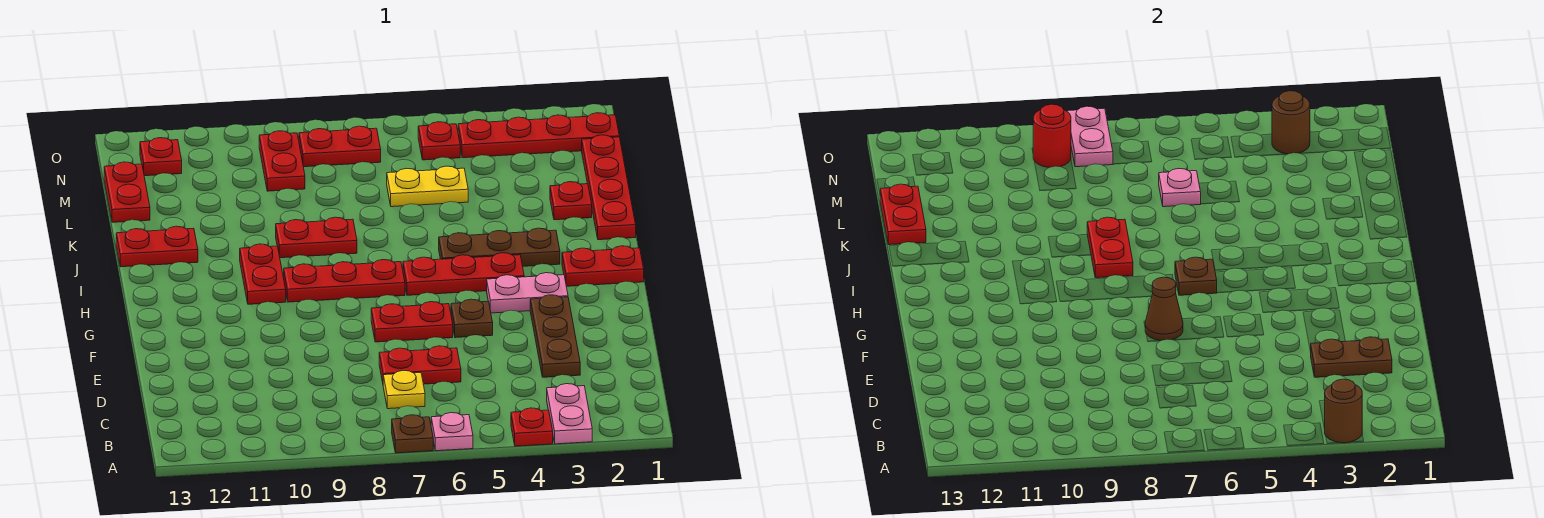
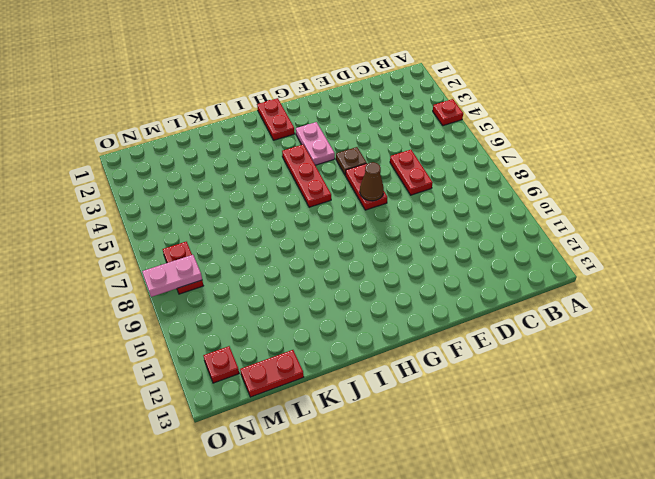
none -> pink 1x2 plate [547,384,592,444]
none -> pink 1x1 plate [431,413,473,451]
none -> brown 1x1 plate [392,415,433,453]
none -> yellow 1x1 plate [383,370,425,409]

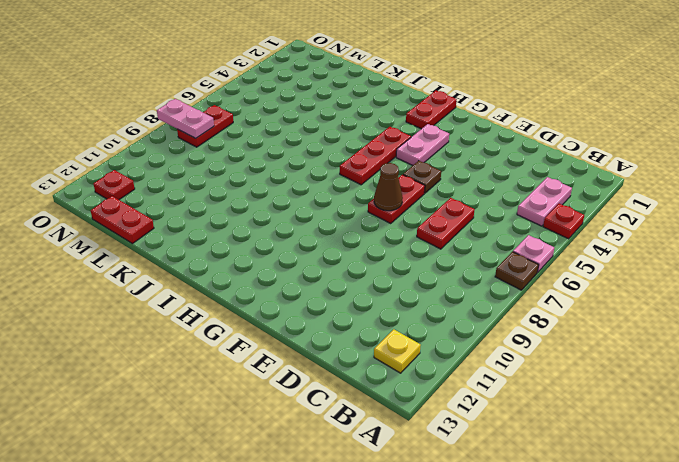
pink 1x2 plate [517,177,572,226] -> pink 1x2 plate turned to [547,384,592,444]
yellow 1x1 plate [374,329,421,373] -> yellow 1x1 plate moved to [383,370,425,409]
none -> brown 1x3 plate [530,295,580,377]
none -> red 1x3 plate [284,260,405,302]
none -> red 1x2 plate [240,244,286,304]
none -> brown 1x3 plate [439,228,560,266]

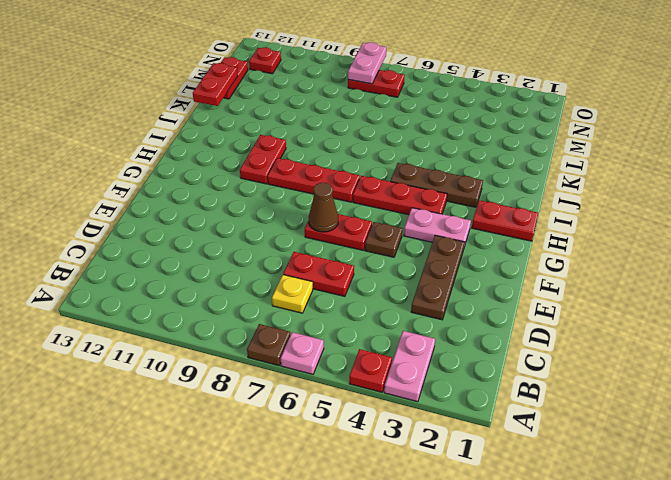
none -> red 1x4 plate [582,135,636,240]
none -> red 1x2 plate [276,217,357,258]
none -> red 1x2 plate [116,226,198,267]
none -> red 1x1 plate [550,182,592,220]

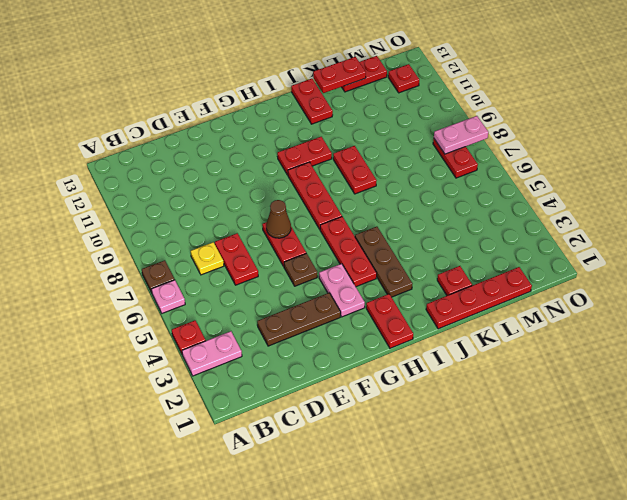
none -> yellow 1x2 plate [387,166,468,207]
none -> red 1x2 plate [259,131,305,191]
none -> red 1x4 plate [458,113,619,158]
none -> red 1x1 plate [418,122,460,160]

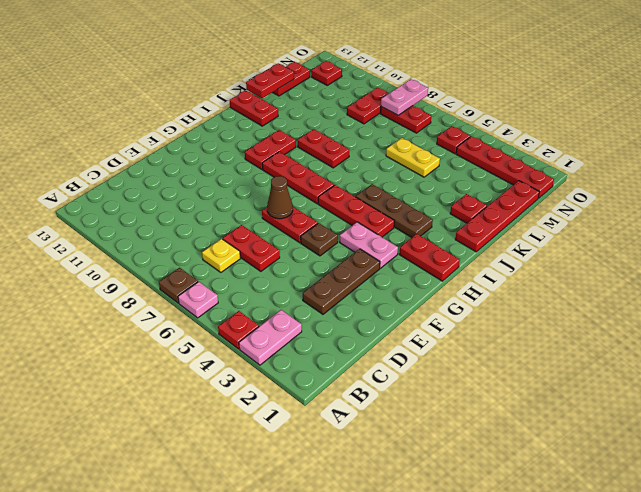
none -> brown 1x1 round brick [1325,379,1362,443]
none -> brown 1x2 plate [1311,337,1392,377]
none -> brown 1x1 plate [1175,257,1217,295]
none -> red 1x2 plate [1087,217,1133,278]

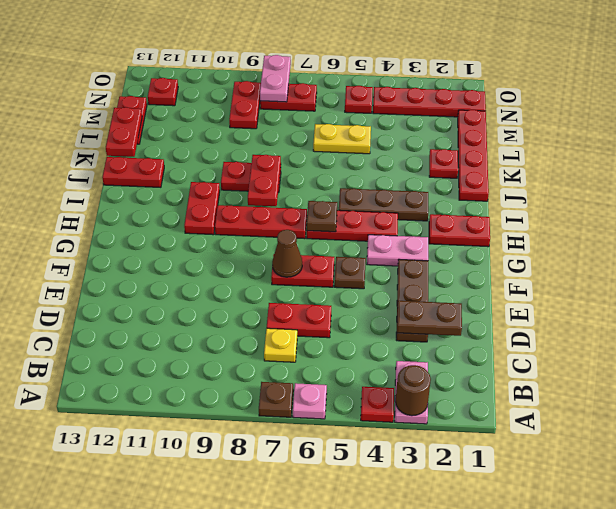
none -> pink 1x1 plate [1159,168,1201,207]
none -> brown 1x1 round brick [1272,91,1310,154]
none -> red 1x1 round brick [1033,104,1071,167]

